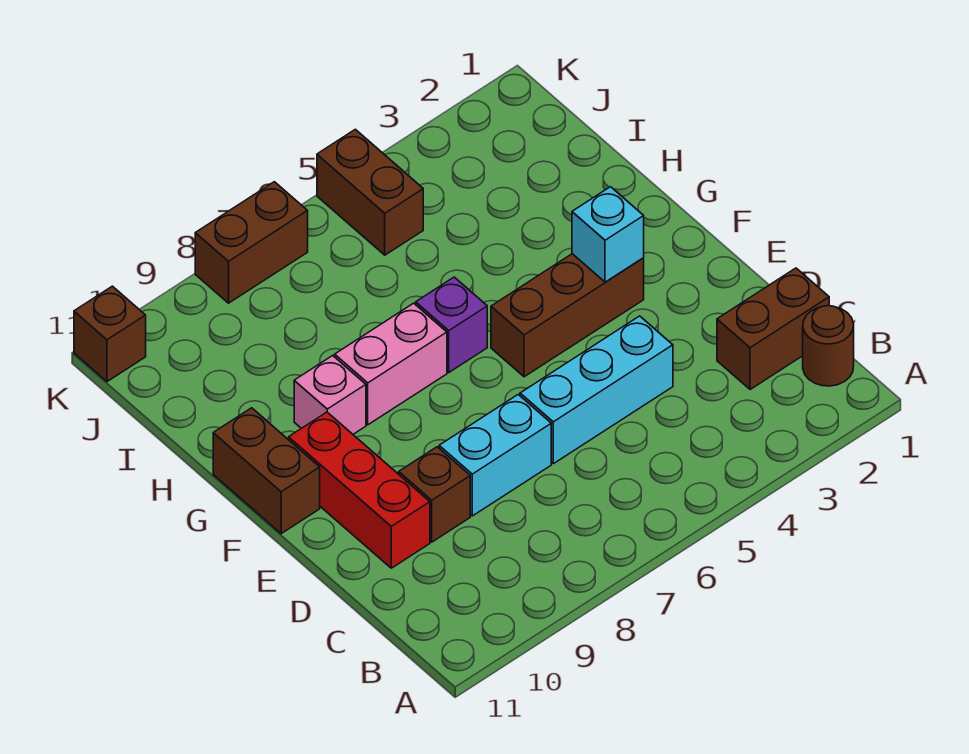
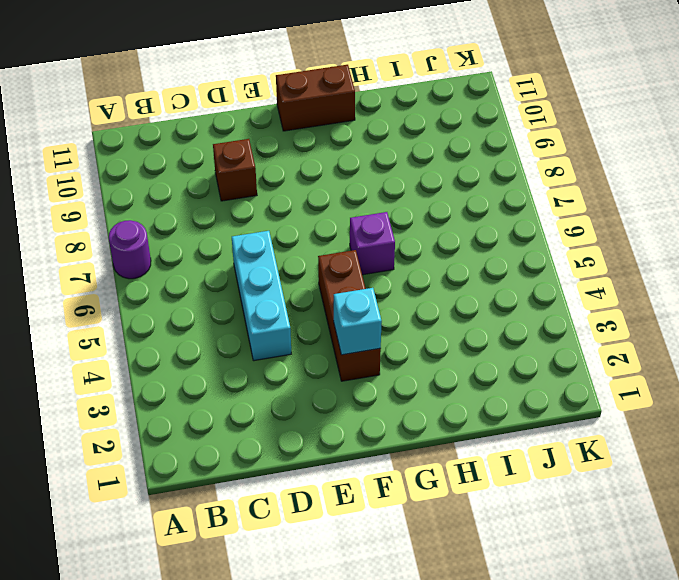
purple 1x1 round brick [109,220,151,279] -> none
none -> brown 1x1 round brick [803,306,854,386]
none -> brown 1x2 brick [717,268,829,390]
none -> cyan 1x2 brick [439,395,551,516]

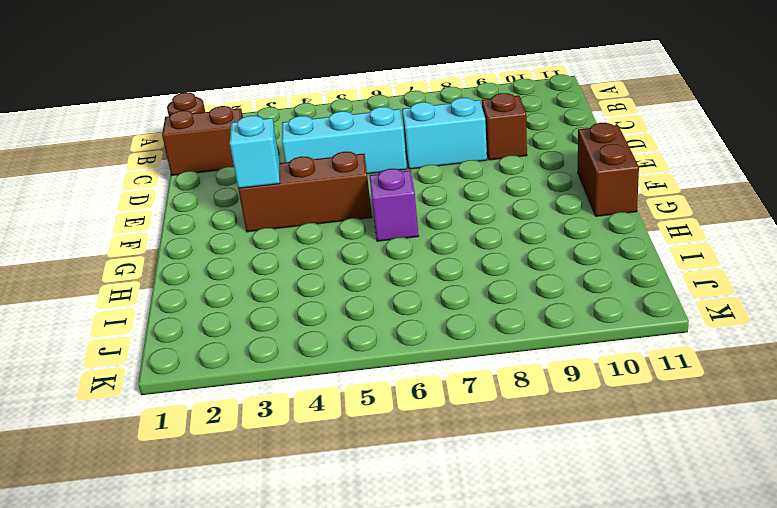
none -> red 1x3 brick [289,412,430,568]
none -> pink 1x2 brick [335,303,447,425]
none -> pink 1x1 brick [294,356,366,434]

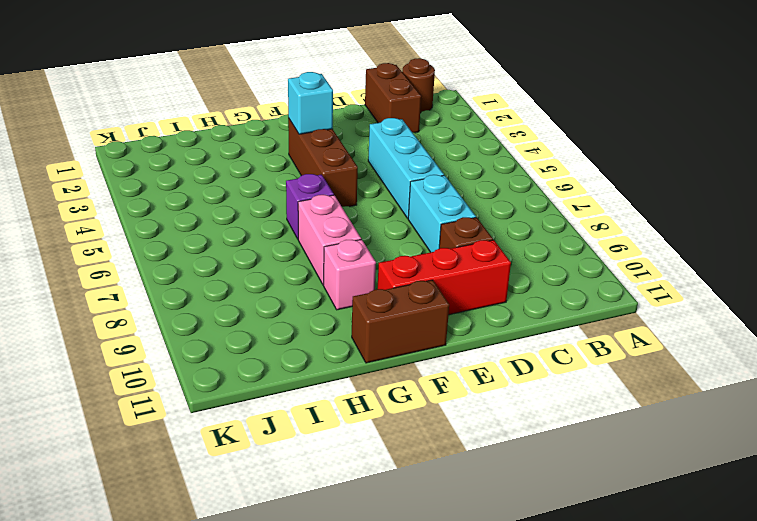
none -> brown 1x2 brick [317,129,423,255]
none -> brown 1x2 brick [195,182,308,303]
none -> brown 1x1 brick [74,286,146,382]

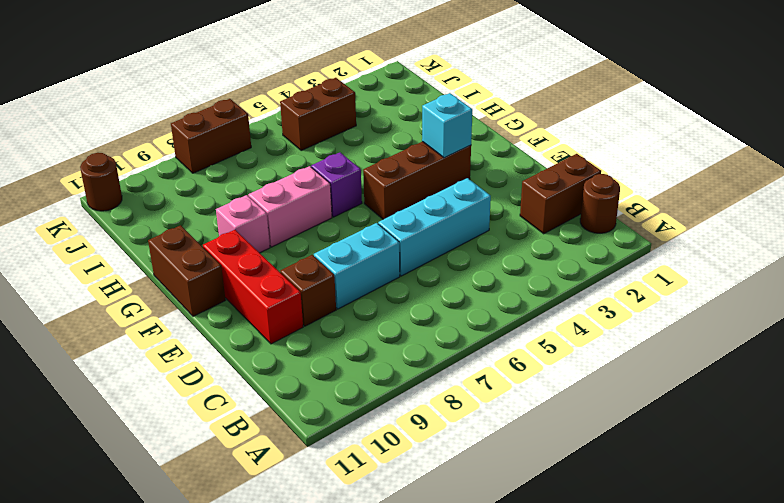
brown 1x2 brick [280,78,356,150] -> brown 1x2 brick turned to [317,129,423,255]
brown 1x1 round brick [80,153,122,211] -> brown 1x1 brick [74,286,146,382]

